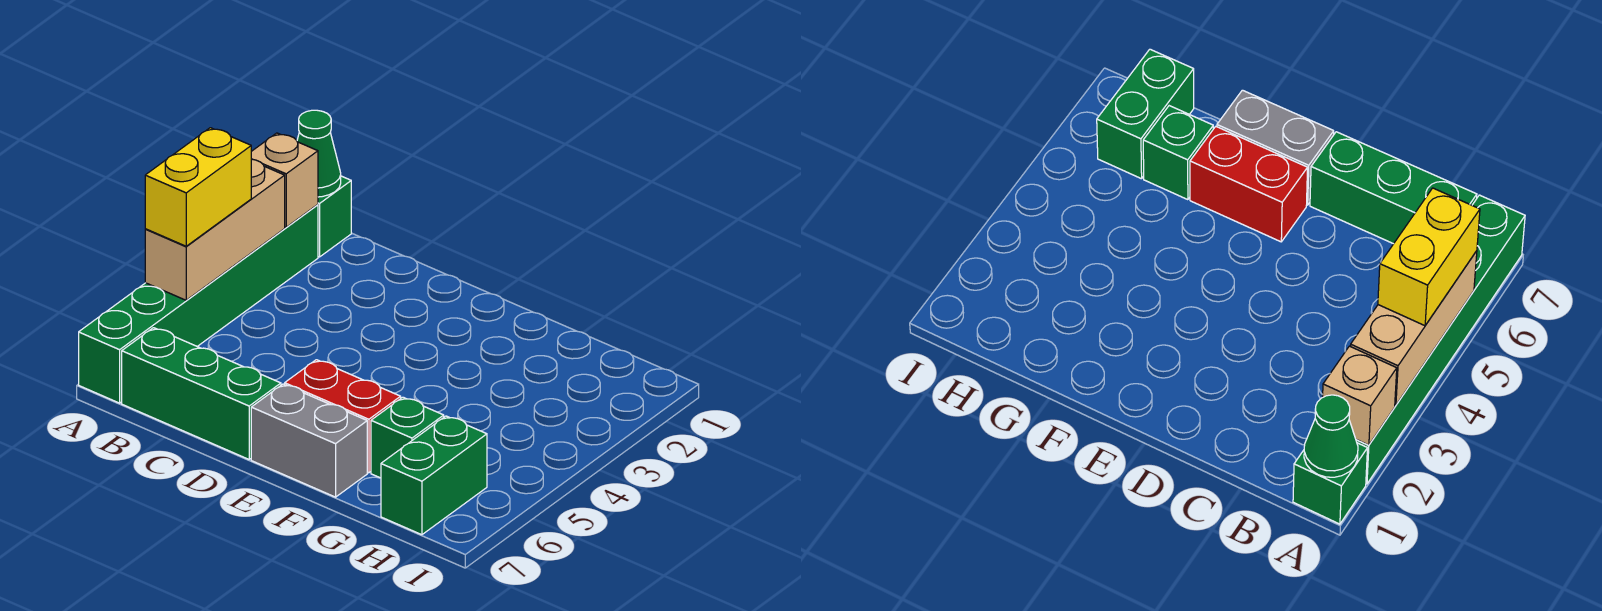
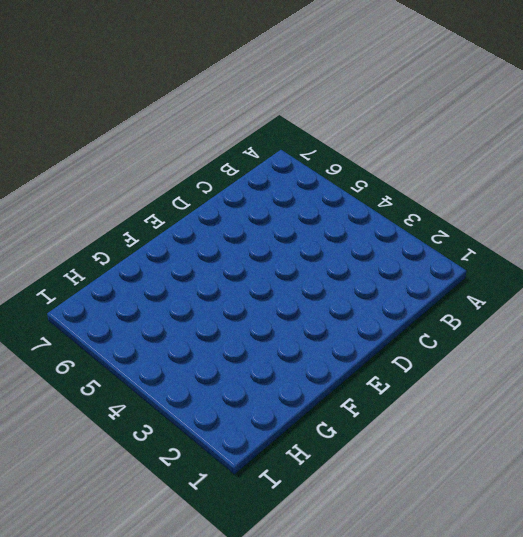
none -> green 1x1 brick [318,176,351,257]
none -> green 1x6 brick [79,205,318,403]

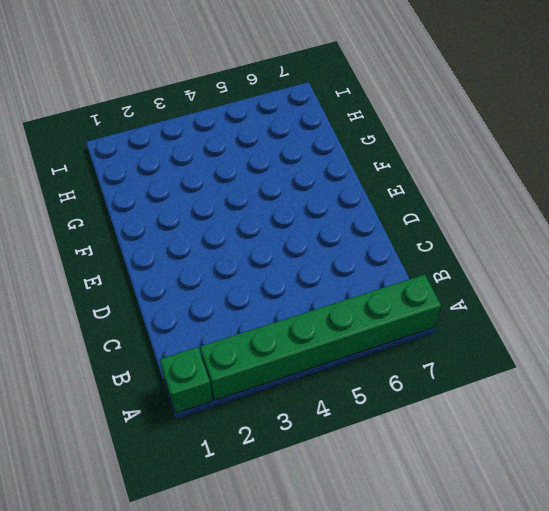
none -> green 1x3 brick [122,328,281,459]
none -> red 1x2 brick [285,360,401,473]

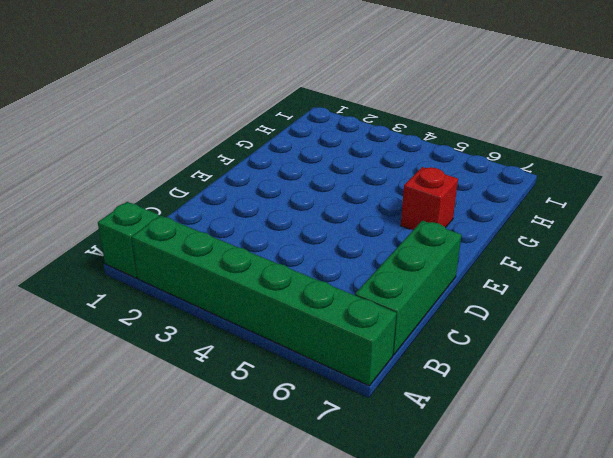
red 1x1 brick [401,167,458,230] -> red 1x2 brick [285,360,401,473]
none -> grey 1x2 brick [251,384,367,497]
none -> green 1x1 brick [371,397,444,478]

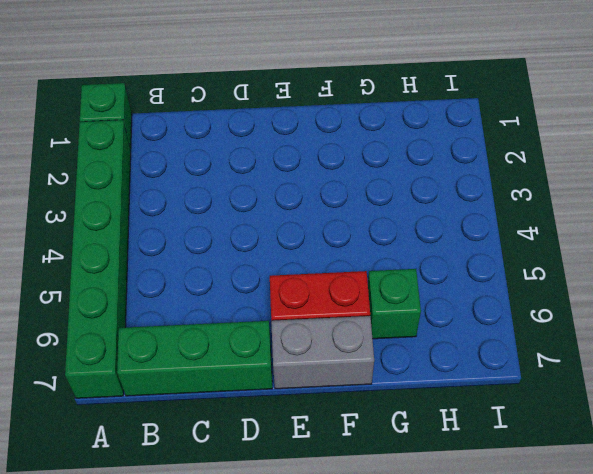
none -> green 1x2 brick [381,416,487,535]
none -> green 1x1 cone [297,110,341,197]

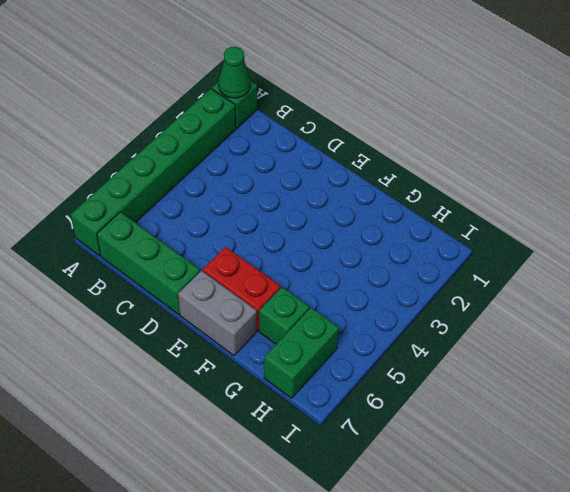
none -> tan 1x1 brick [251,133,318,227]
none -> tan 1x3 brick [145,159,285,300]

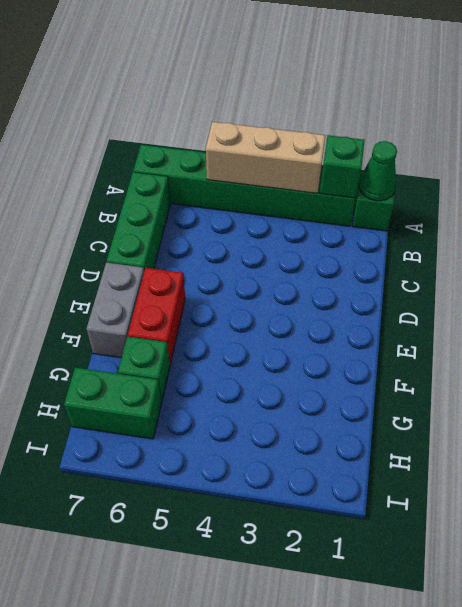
green 1x1 brick [320,135,364,198] -> tan 1x1 brick [251,133,318,227]
none -> yellow 1x2 brick [145,128,251,246]

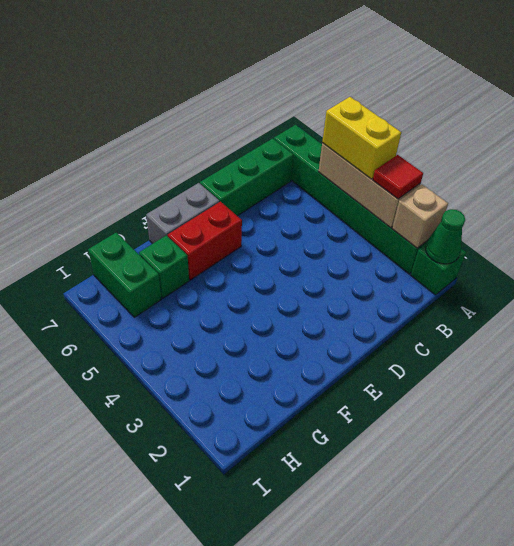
red 1x1 tile [373,155,423,199] -> none

